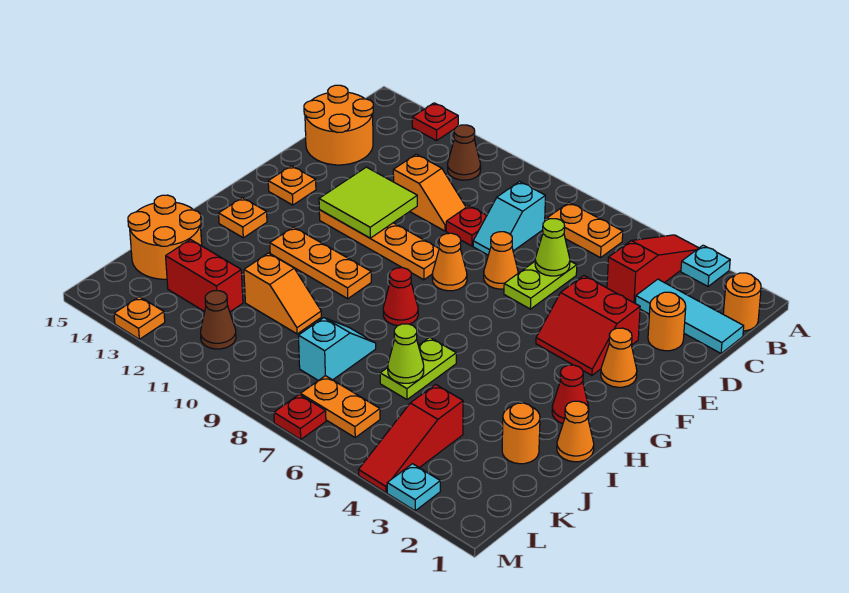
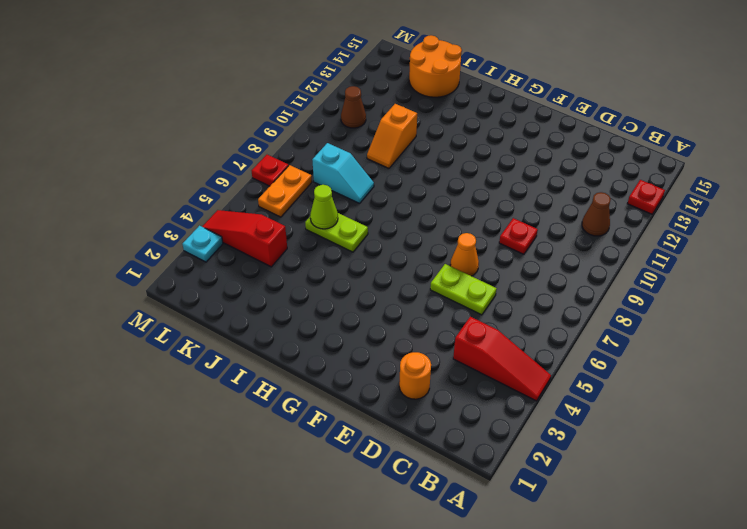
none -> cyan 1x1 plate [681,245,730,286]
none -> orange 1x1 round brick [723,273,761,331]
none -> orange 1x2 plate [547,203,623,258]
none -> cyan 1x3 tile [635,279,744,353]

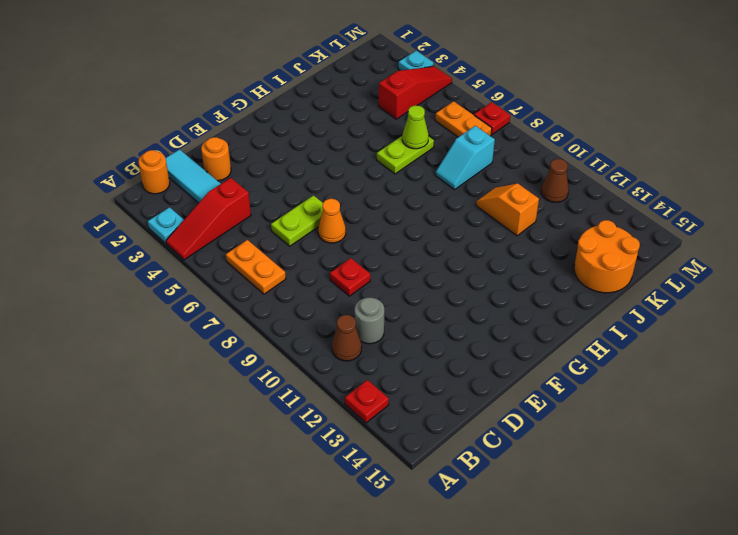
grey 1x1 round brick [355,298,384,344] -> none
none -> cyan 1x2 slope [473,182,545,255]
none -> orange 2x2 round brick [304,85,373,165]
none -> orange 1x2 slope [393,154,466,231]
none -> red 2x2 slope [536,276,640,375]

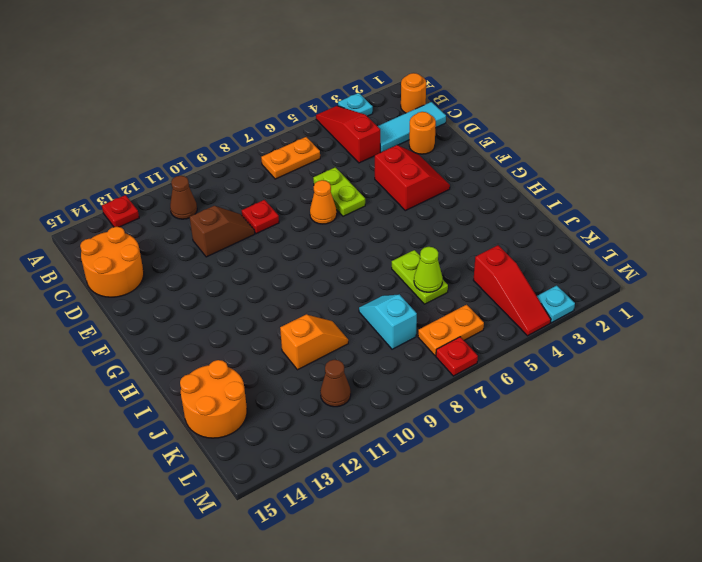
brown 1x2 slope [190,206,255,257] -> orange 1x2 slope [393,154,466,231]
red 2x2 slope [375,145,450,211] -> red 2x2 slope turned to [536,276,640,375]
none -> cyan 1x2 slope [473,182,545,255]
none -> orange 1x1 cone [601,328,637,387]
none -> orange 1x1 cone [432,233,467,291]
none -> orange 1x4 plate [319,210,439,280]

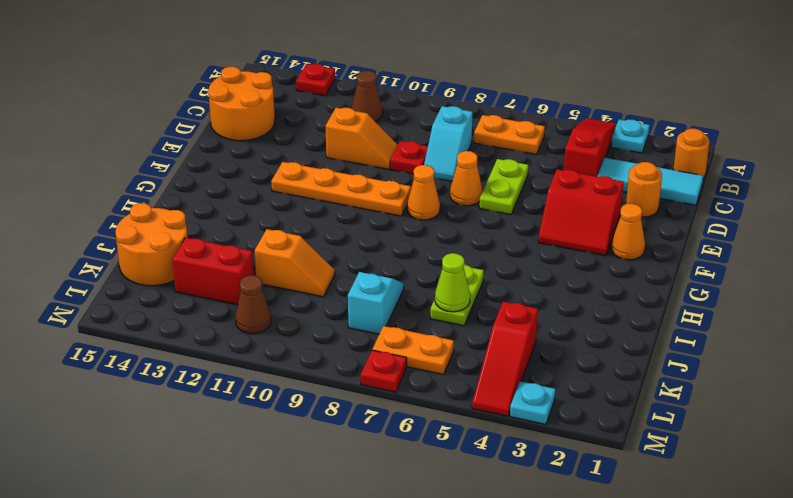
none -> orange 1x1 plate [268,166,316,205]
none -> red 1x1 cone [552,365,589,424]
none -> red 1x1 cone [383,268,418,326]
none -> orange 1x3 plate [270,227,371,299]

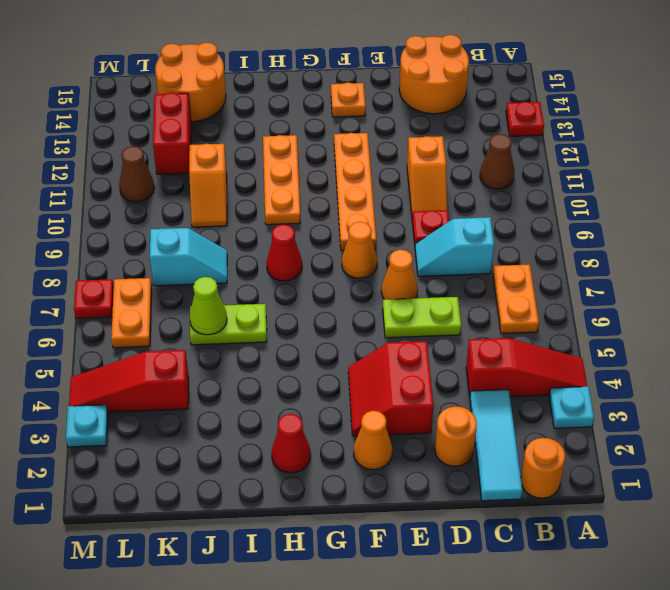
none -> orange 1x1 plate [219,198,267,238]
none -> orange 1x1 cone [557,401,594,462]
none -> orange 1x1 round brick [502,403,540,464]
none -> orange 1x1 plate [114,297,165,339]

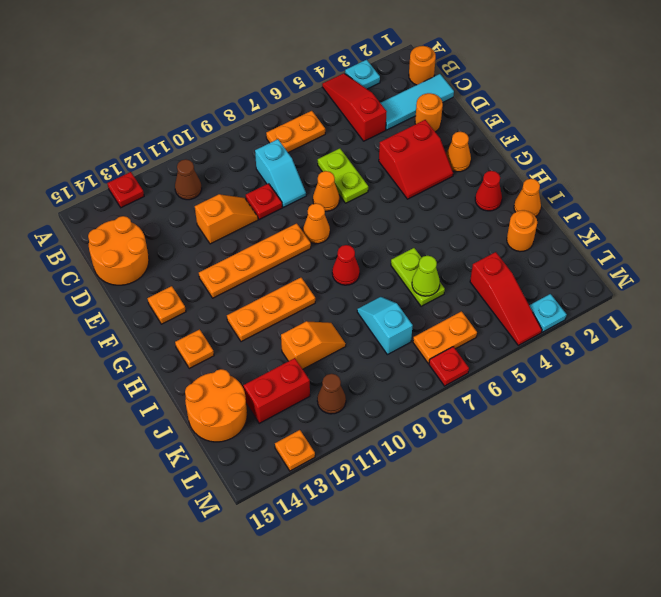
none -> lime 1x1 cone [535,219,570,276]
none -> lime 2x2 tile [319,167,417,238]

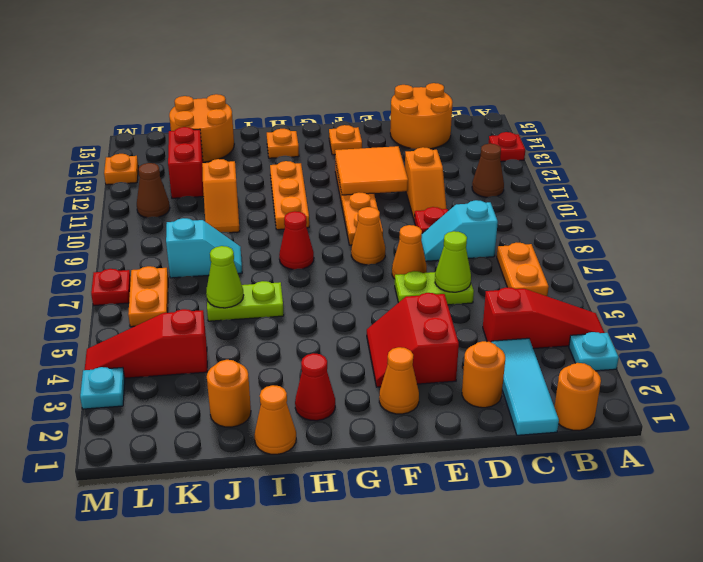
orange 2x2 tile [335,146,408,195] -> lime 2x2 tile [319,167,417,238]

